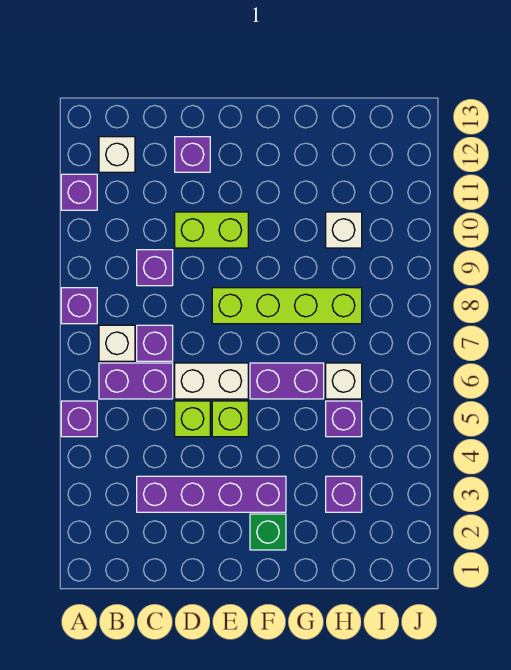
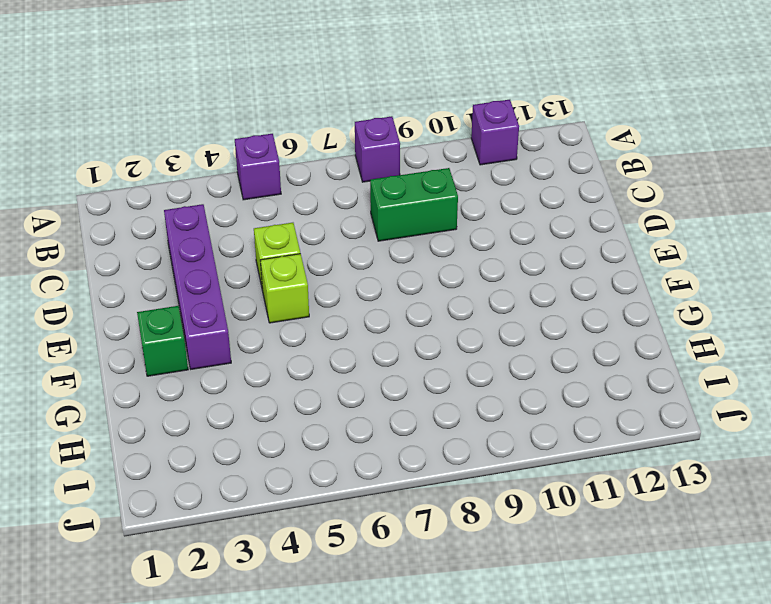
green 1x2 brick [370,168,458,241] -> purple 1x1 brick [137,250,173,286]
none -> purple 1x2 brick [99,363,173,399]
none -> white 1x1 brick [99,325,135,361]
none -> white 1x1 brick [99,137,135,172]

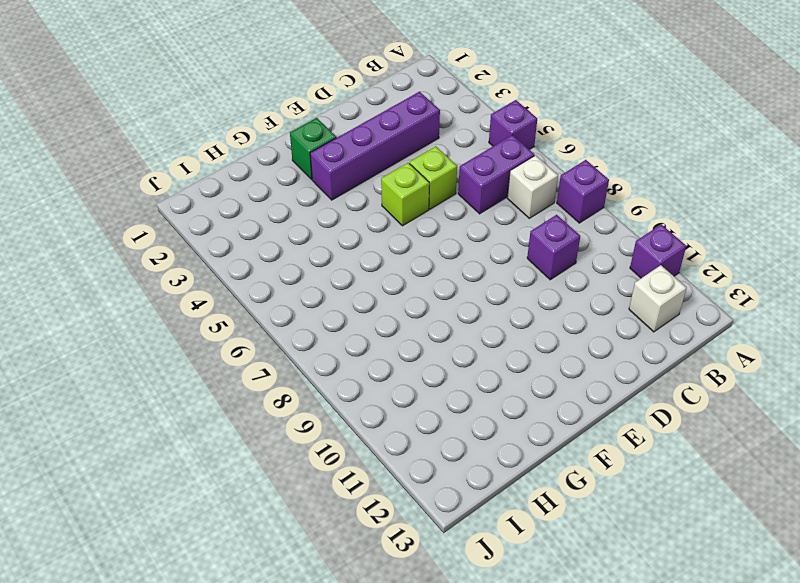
none -> purple 1x1 brick [137,325,173,361]
none -> white 1x2 brick [175,363,248,399]
none -> lime 1x2 brick [175,212,248,248]

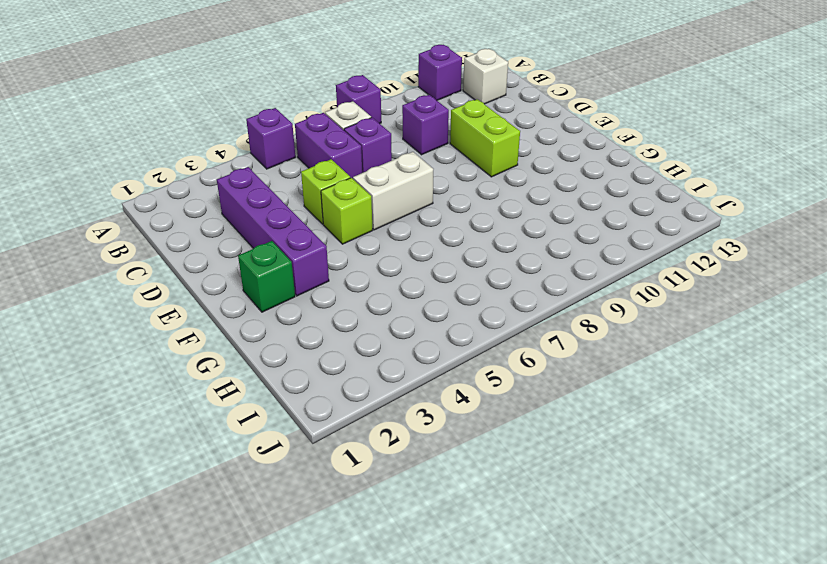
white 1x2 brick [353,152,433,230] -> white 1x2 brick turned to [175,363,248,399]
none -> purple 1x1 brick [175,137,210,172]
none -> lime 1x4 brick [212,288,362,324]
none -> purple 1x2 brick [250,363,324,399]

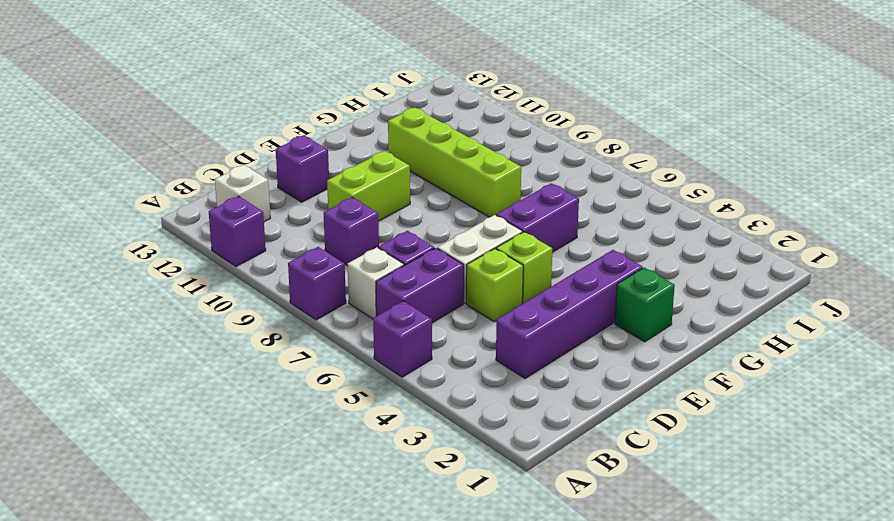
lime 1x4 brick [388,107,521,217] -> lime 1x4 brick turned to [212,288,362,324]
none -> purple 1x1 brick [326,476,362,512]
none -> purple 1x1 brick [326,401,362,437]
none -> white 1x1 brick [326,363,362,399]

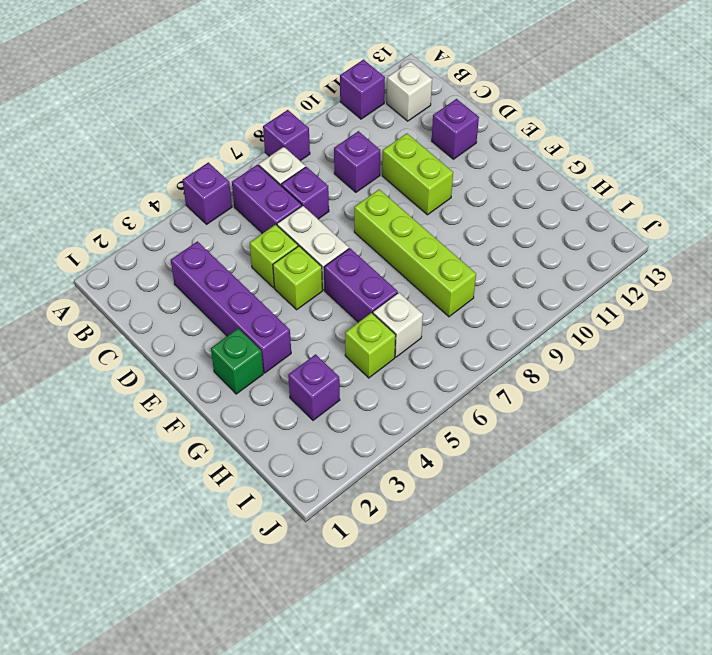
lime 1x1 brick [345,313,396,378] -> purple 1x1 brick [326,401,362,437]
none -> white 1x1 brick [326,212,362,248]

